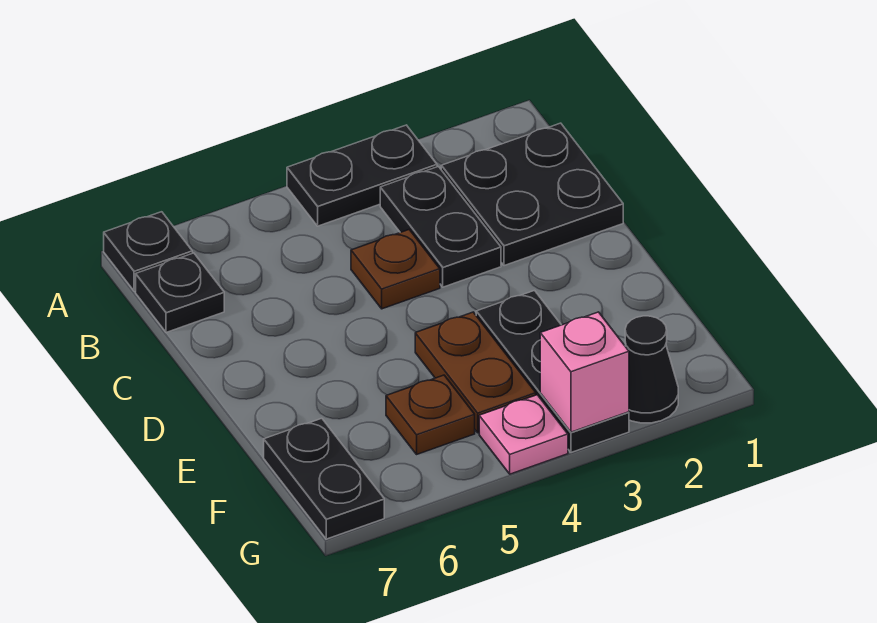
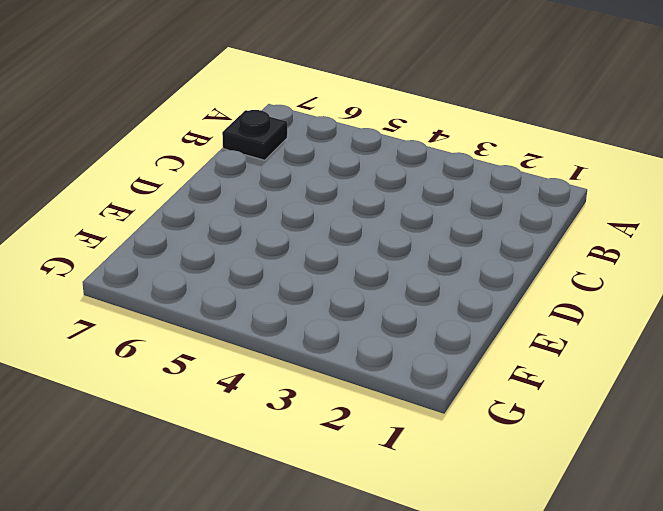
none -> black 1x2 plate [287,125,437,226]
none -> black 1x1 plate [104,212,192,291]
none -> black 2x2 plate [441,123,623,266]

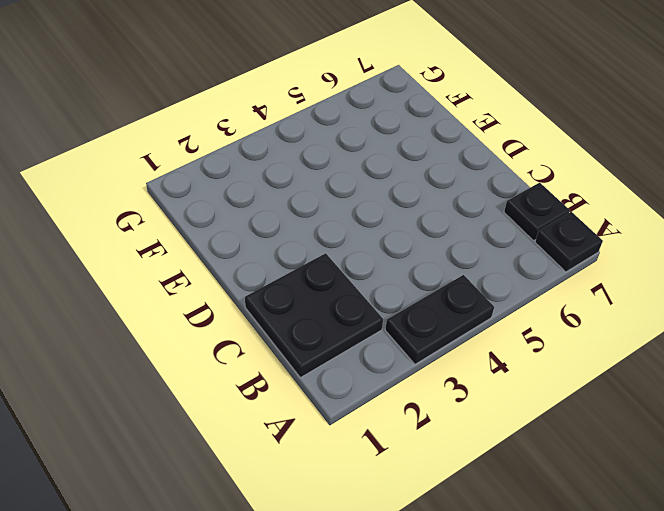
none -> black 1x2 plate [380,167,501,287]
none -> brown 1x1 plate [351,230,440,309]
none -> black 1x3 plate [476,291,629,453]

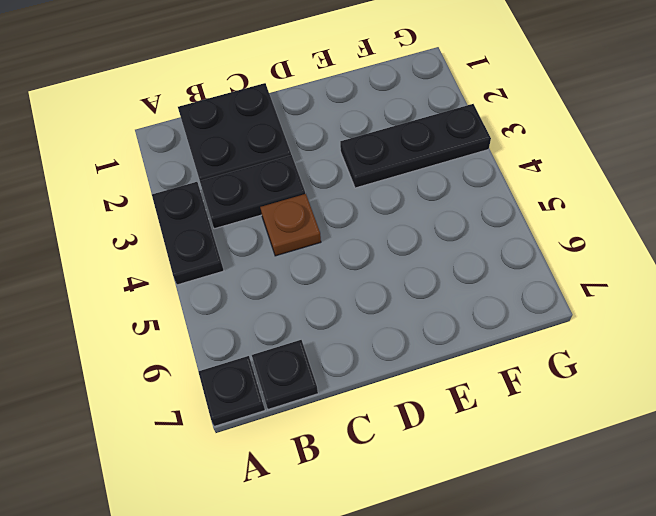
none -> brown 1x2 plate [415,312,536,433]
none -> brown 1x1 plate [386,375,475,454]
none -> black 1x2 plate [264,418,384,539]

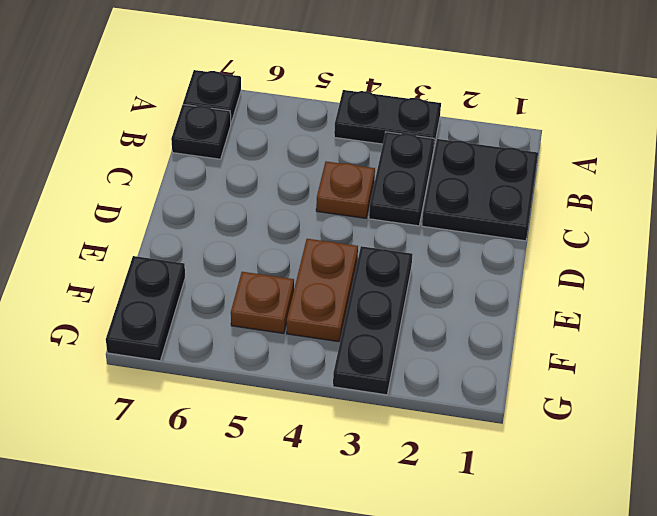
none -> black 1x1 cone [625,316,678,423]
none -> pink 1x1 plate [479,395,568,474]
none -> pink 1x1 brick [540,312,629,432]

